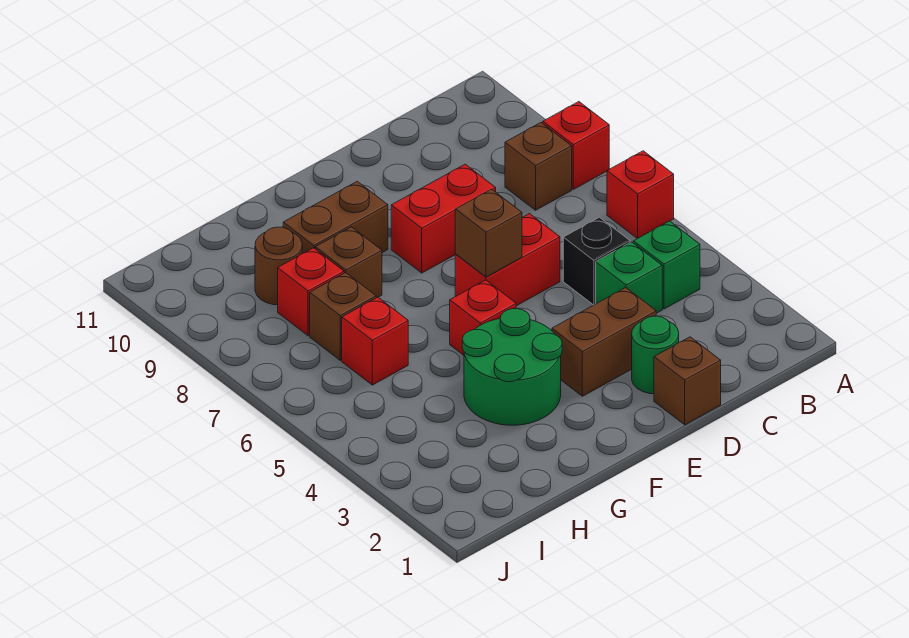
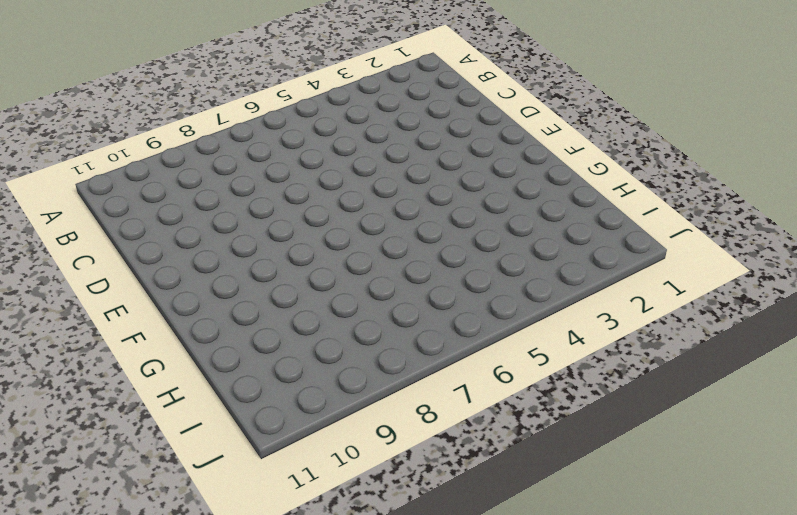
none -> red 1x1 brick [607,151,674,239]
none -> red 1x1 brick [543,102,609,189]
none -> green 1x1 brick [633,221,700,309]

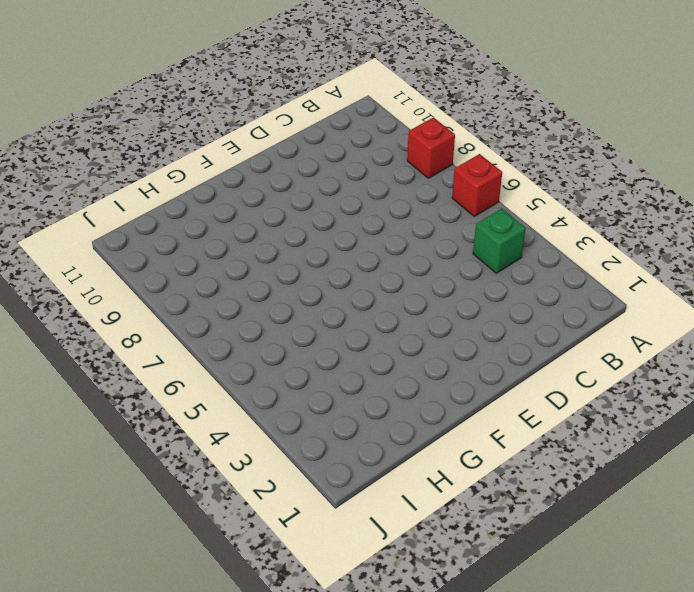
none -> brown 1x1 brick [505,123,572,210]
none -> green 1x1 brick [596,242,662,313]
none -> black 1x1 brick [563,217,630,305]

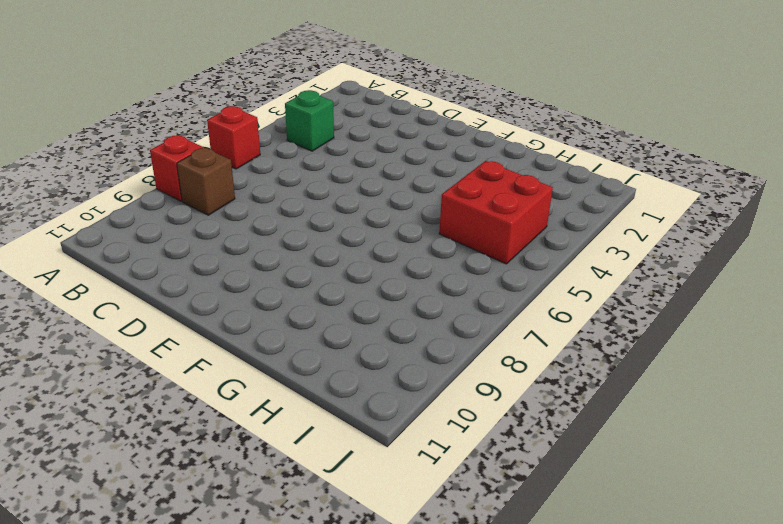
red 2x2 brick [439,161,553,264] -> none
none -> green 1x1 brick [596,242,662,313]
none -> black 1x1 brick [563,217,630,305]
none -> brown 1x1 brick [654,337,721,425]

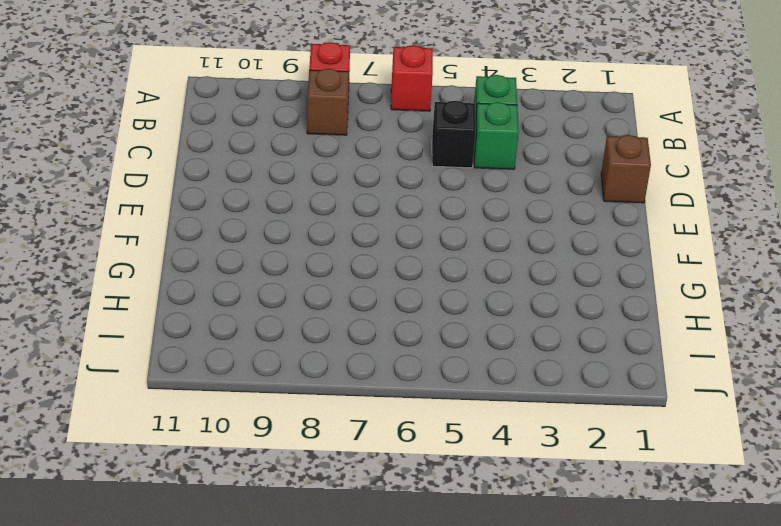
none -> green 1x1 round brick [632,316,679,394]
none -> brown 1x2 brick [552,288,656,396]
none -> red 1x2 brick [455,214,560,306]

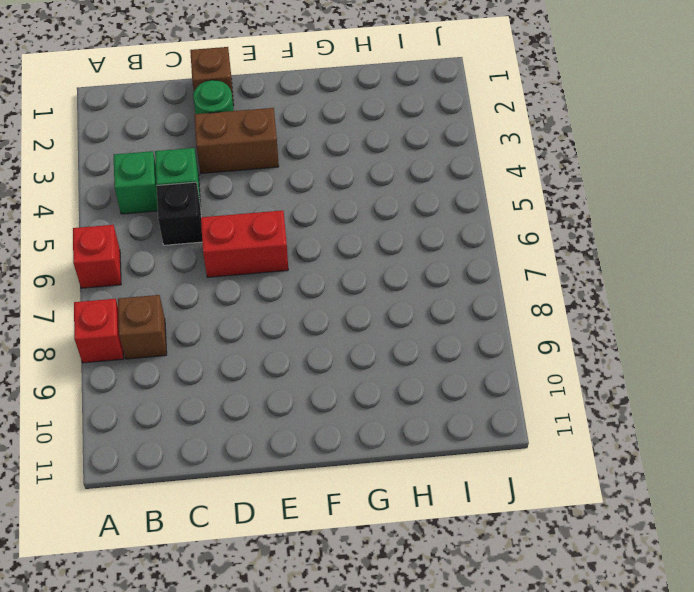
none -> red 1x2 brick [391,164,496,273]
none -> green 2x2 round brick [462,309,562,425]
none -> red 1x1 brick [450,280,516,355]

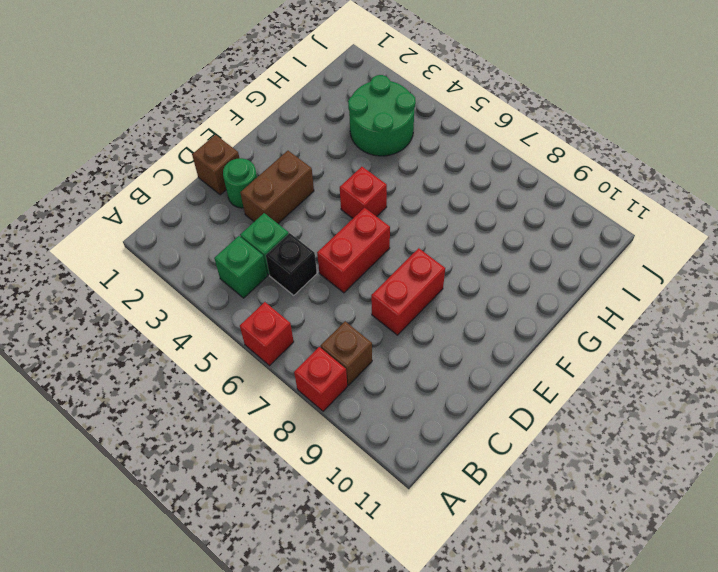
green 2x2 round brick [348,75,416,156] -> green 2x2 round brick moved to [462,309,562,425]
none -> brown 1x2 brick [283,181,388,253]
none -> brown 1x1 brick [315,227,382,298]
none -> red 1x1 brick [342,297,408,385]

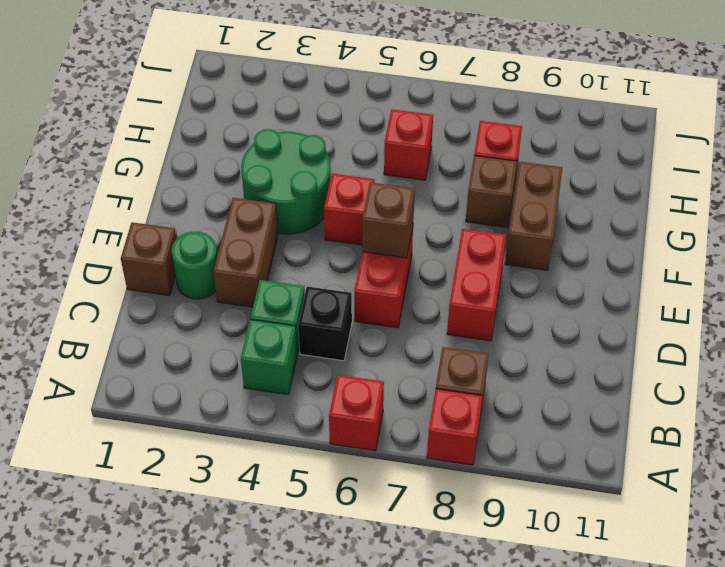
none -> brown 1x1 brick [310,273,376,360]
none -> brown 1x1 round brick [255,227,302,305]

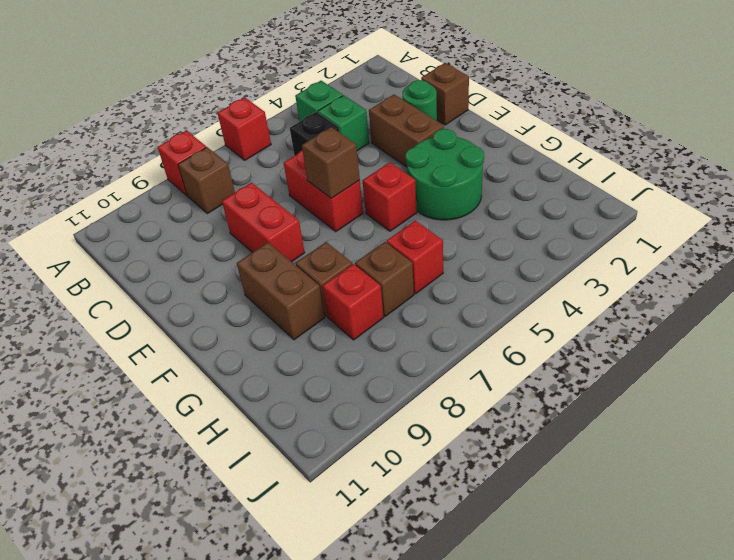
none -> brown 1x1 round brick [255,227,302,305]

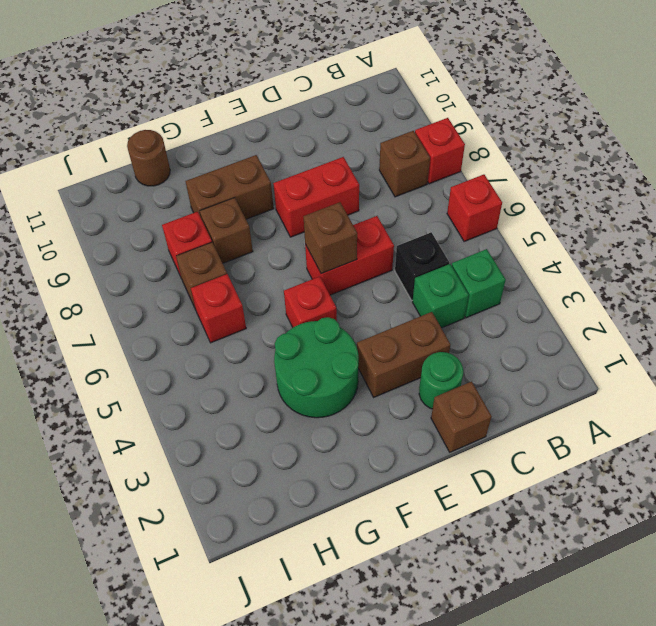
brown 1x1 round brick [127,130,170,186] -> brown 1x1 round brick moved to [255,227,302,305]

